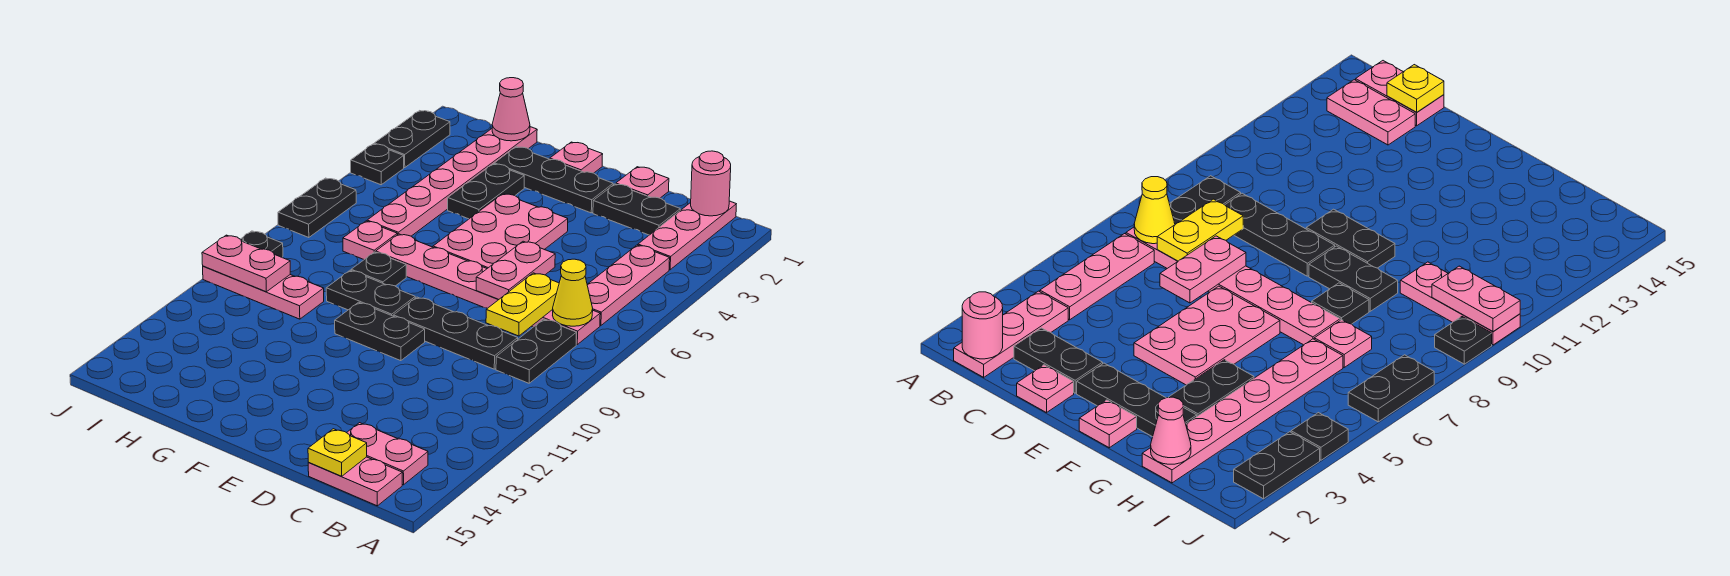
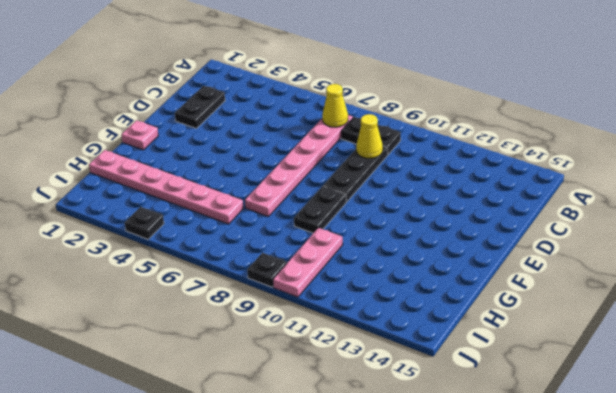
yellow 1x1 cone [356,114,383,158] -> none
none -> pink 1x3 plate [638,201,736,270]
none -> pink 1x3 plate [587,245,670,326]
none -> pink 1x2 plate [347,423,428,485]
none -> pink 1x2 plate [308,457,402,506]

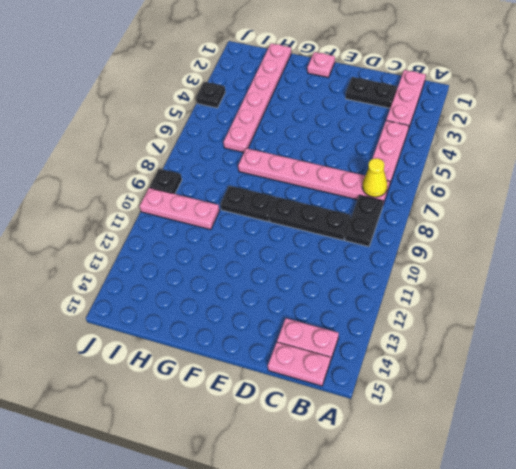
none -> pink 1x1 plate [616,167,669,198]
none -> black 1x3 plate [494,147,613,213]
none -> pink 2x3 plate [433,194,568,268]
none -> black 1x2 plate [335,302,425,361]

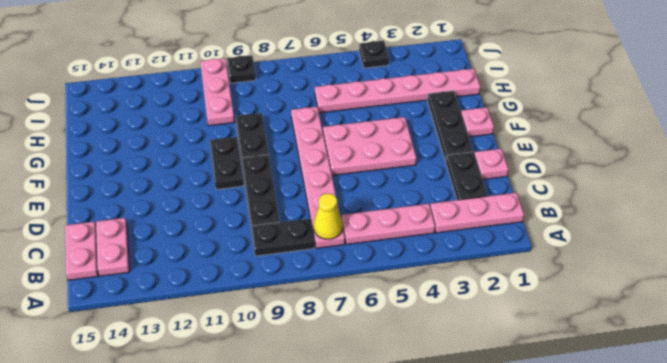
none -> black 1x2 plate [448,164,524,219]
none -> black 1x1 plate [351,252,406,286]
none -> pink 1x1 plate [343,221,397,259]
none -> black 1x2 plate [374,111,450,168]

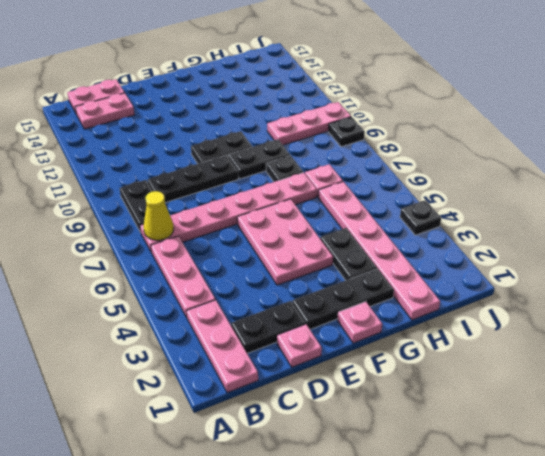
none -> black 1x2 plate [374,111,450,168]
none -> black 1x2 plate [278,178,356,238]
none -> pink 1x1 round brick [691,151,731,216]
none -> yellow 1x2 plate [486,273,559,336]

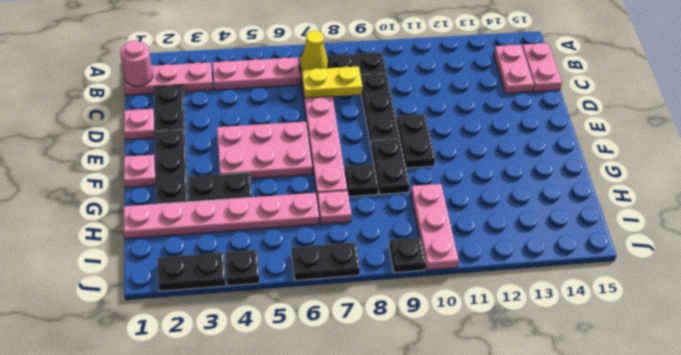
none -> yellow 1x1 plate [308,429,367,476]
none -> pink 1x2 plate [476,241,555,300]
none -> pink 1x1 cone [492,78,530,141]
none -> pink 1x2 plate [202,235,290,292]

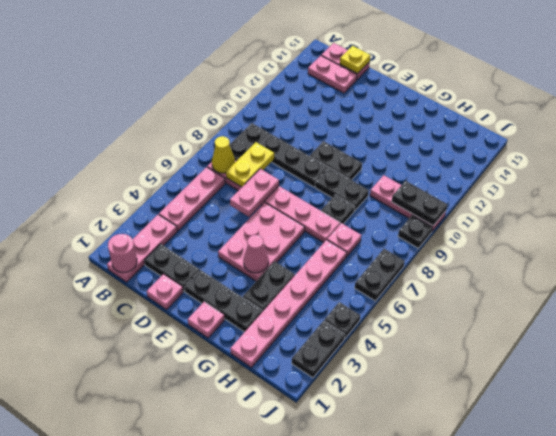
pink 1x1 cone [243,235,269,273] -> pink 1x1 cone moved to [492,78,530,141]
black 1x2 plate [392,181,447,225] -> pink 1x2 plate [202,235,290,292]

